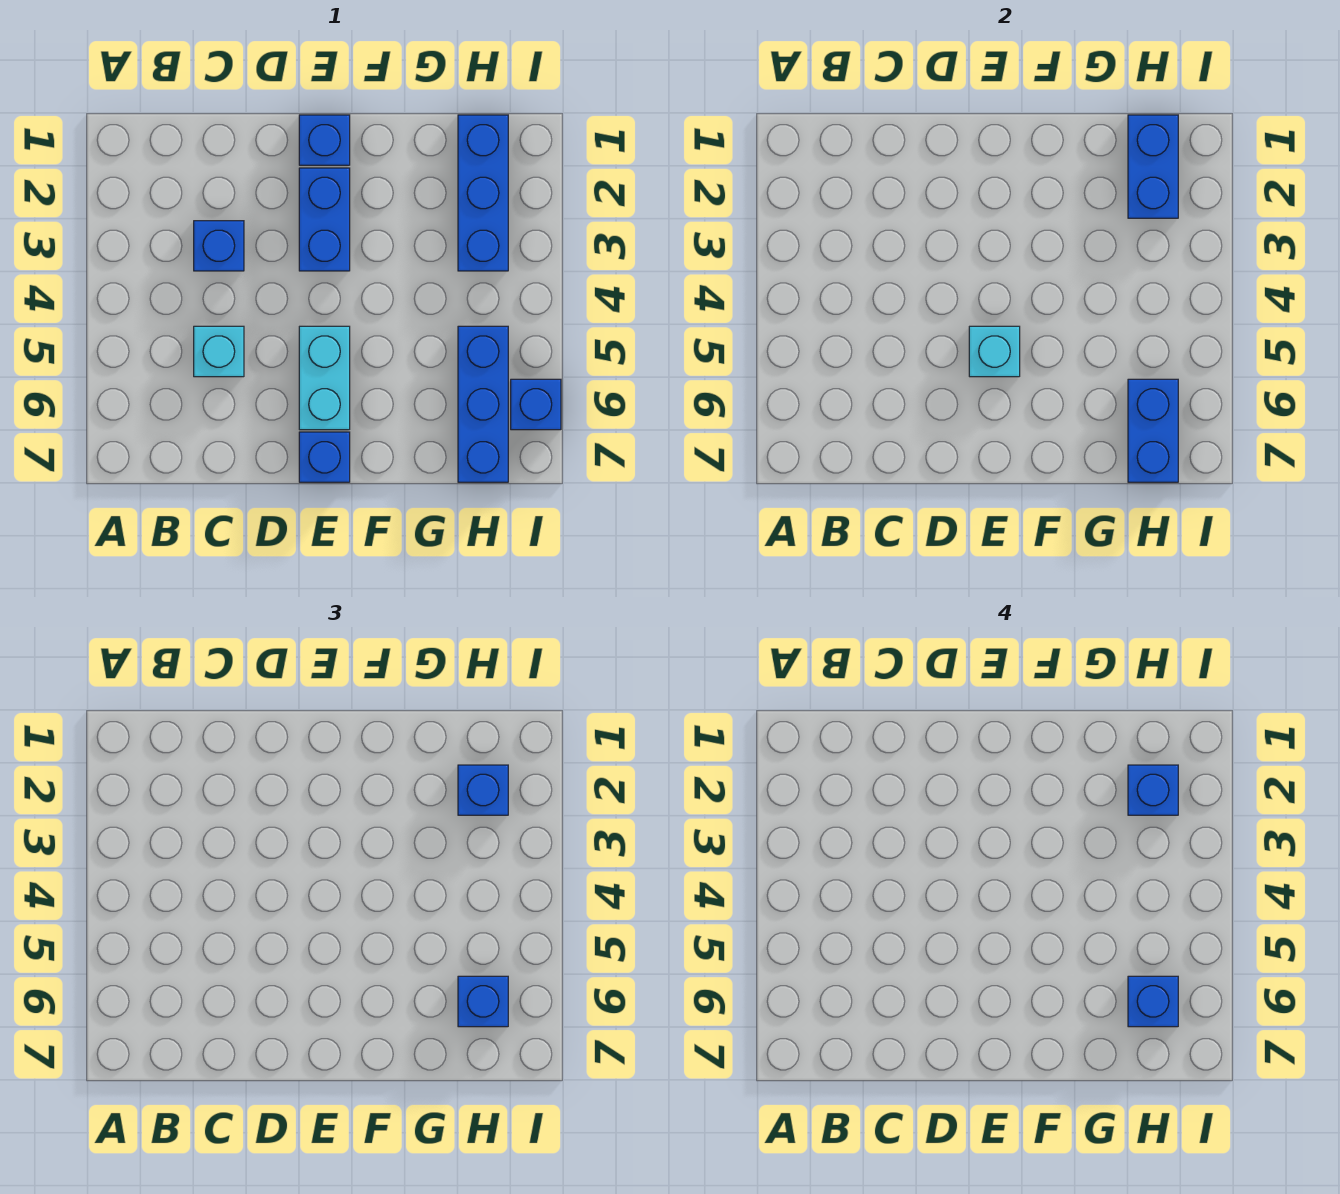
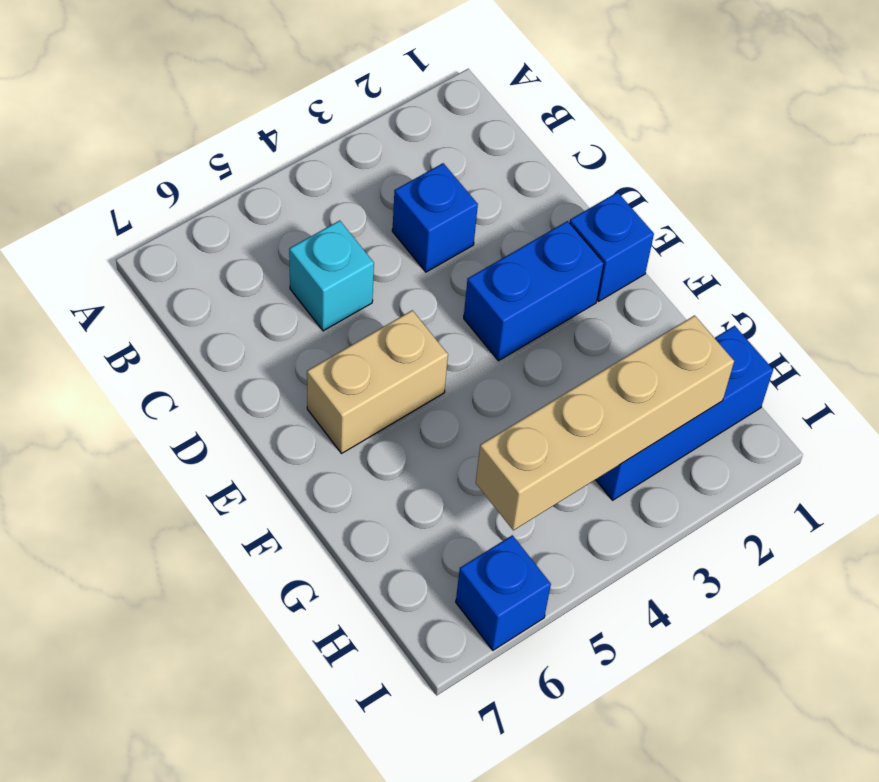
tan 1x2 brick [307,310,448,453] -> cyan 1x2 brick [299,326,350,430]
tan 1x4 brick [476,316,734,530] -> blue 1x2 brick [1128,115,1178,218]
none -> blue 1x1 brick [299,432,350,482]
none -> blue 1x3 brick [458,326,508,482]
none -> cyan 1x1 brick [969,326,1020,377]

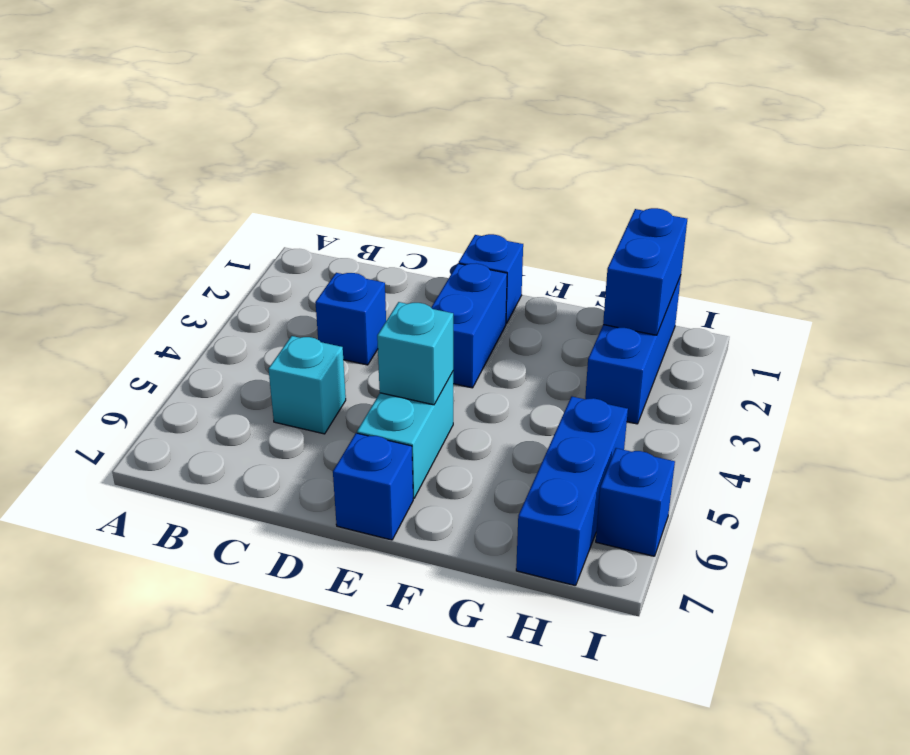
none -> blue 1x2 brick [1128,379,1178,482]
none -> blue 1x1 brick [458,765,508,815]
none -> blue 1x1 brick [458,976,508,1027]

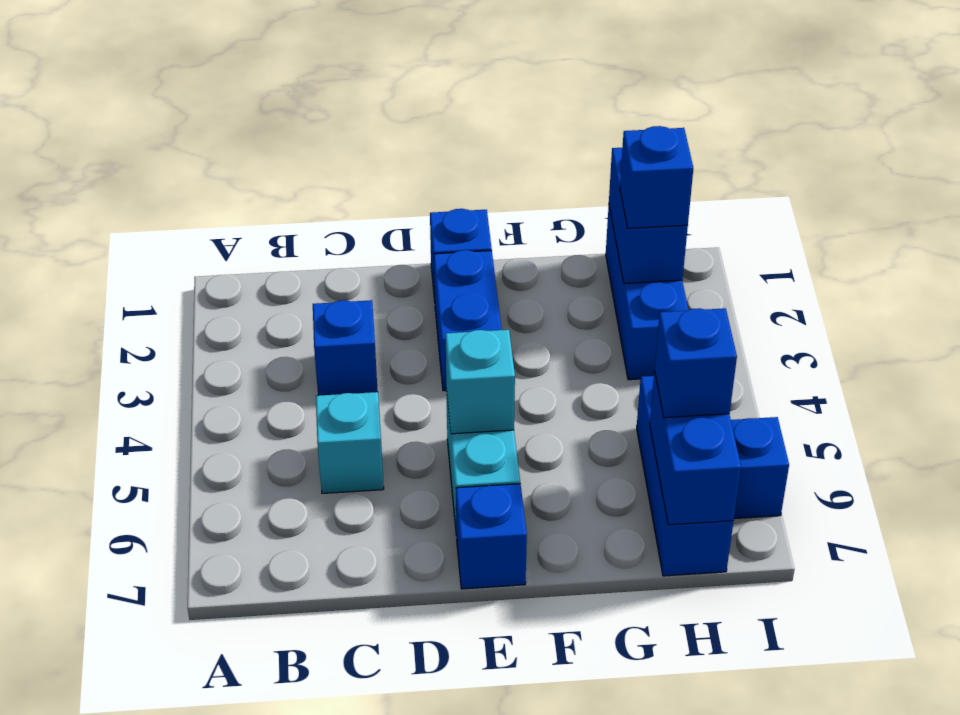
none -> blue 1x1 brick [1128,765,1178,815]
none -> blue 1x1 brick [1128,976,1178,1027]

